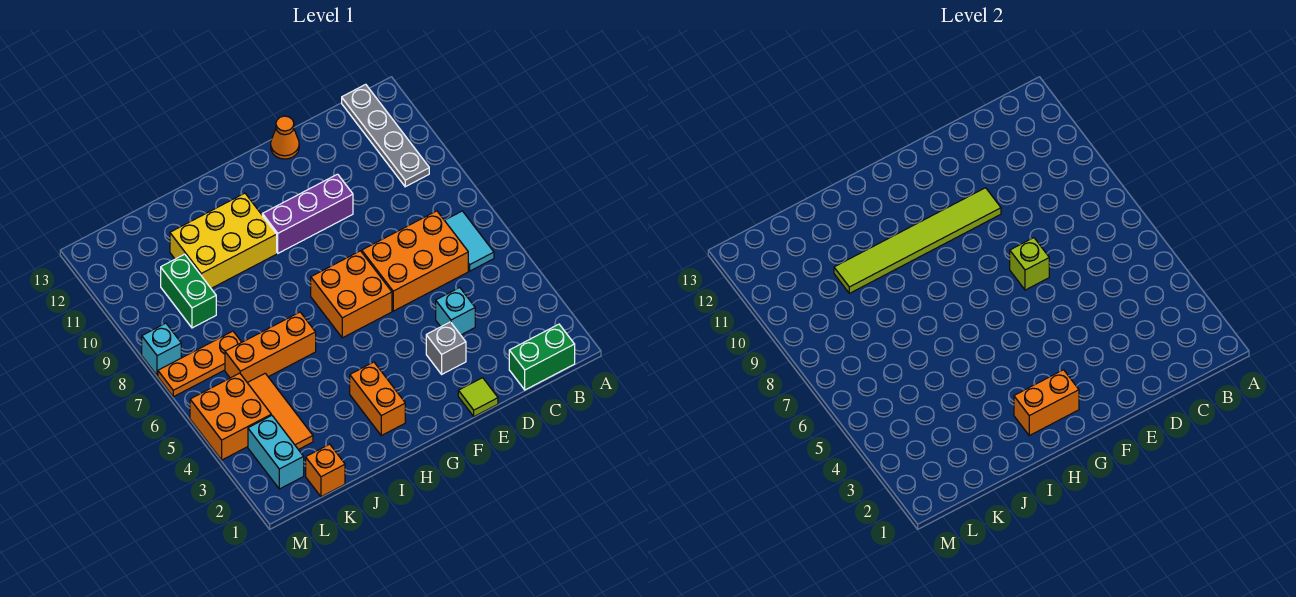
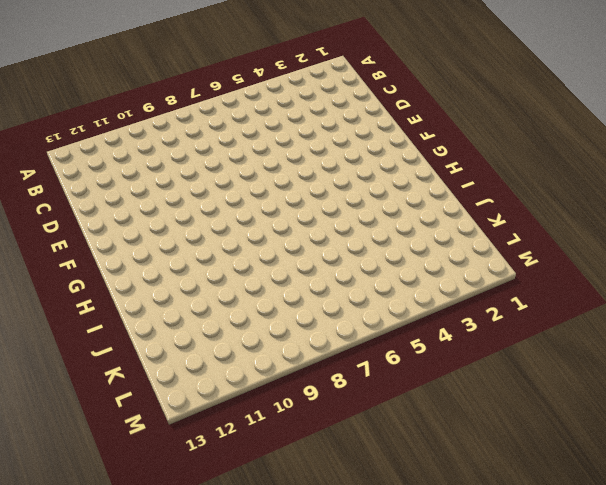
none -> green 1x2 brick [509,324,575,390]
none -> cyan 1x2 tile [444,211,494,271]
none -> grey 1x4 plate [342,84,429,187]

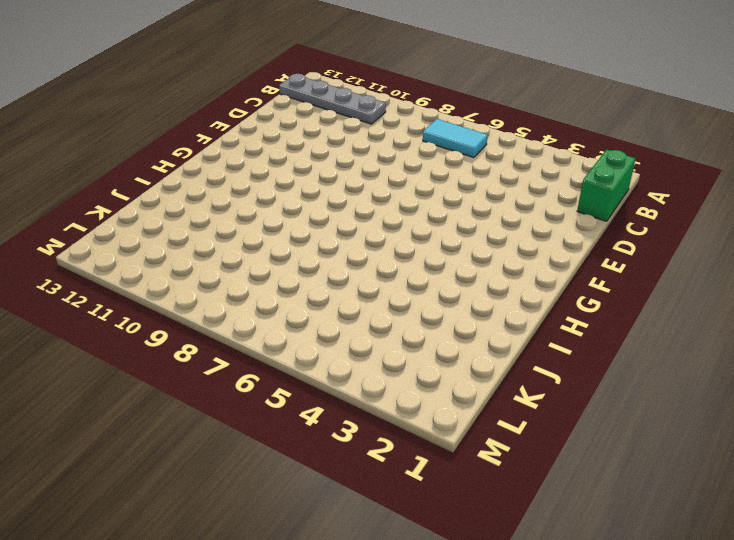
none -> orange 2x3 brick [362,211,468,311]
none -> cyan 1x1 brick [436,288,475,335]
none -> lime 1x1 tile [458,378,498,417]

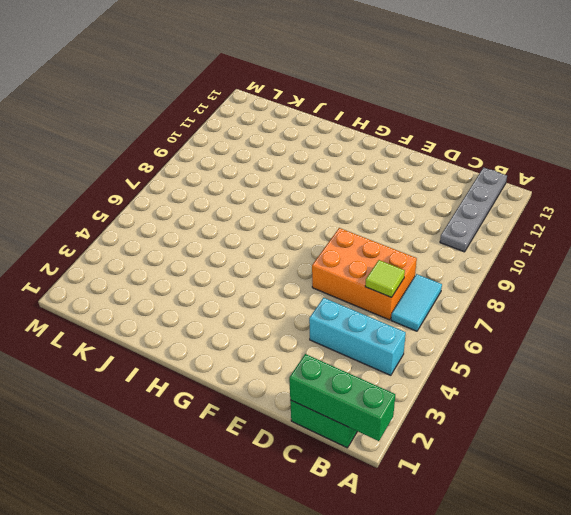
green 1x3 brick [289,354,395,441] -> none
cyan 1x3 brick [309,298,406,375] -> cyan 1x1 brick [436,288,475,335]
lime 1x1 tile [365,260,405,297] -> lime 1x1 tile moved to [458,378,498,417]
none -> grey 1x1 brick [426,322,466,374]
none -> purple 1x3 brick [262,174,353,253]
none -> orange 1x1 cone [271,116,299,159]

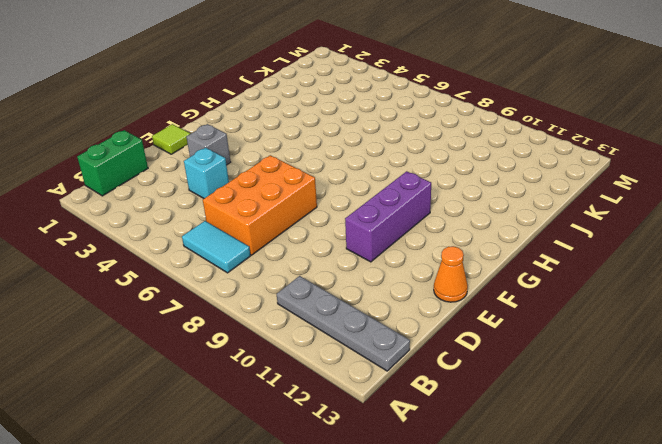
none -> orange 2x2 brick [311,251,392,338]
none -> orange 1x2 brick [350,362,405,436]
none -> yellow 2x3 brick [170,193,277,288]

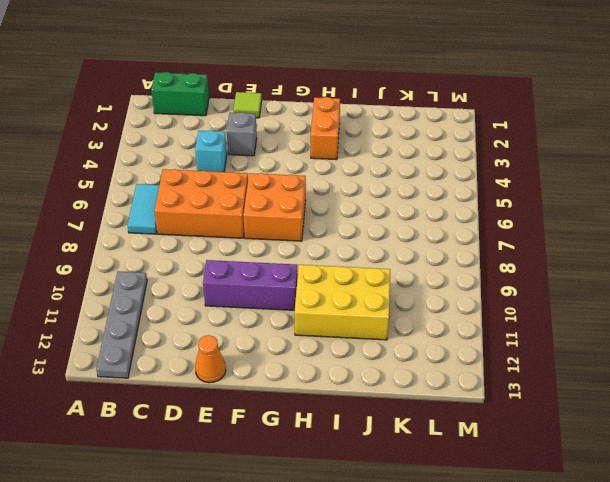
none -> orange 1x3 brick [225,312,316,383]
none -> orange 1x1 brick [306,444,345,497]
none -> orange 1x3 tile [248,373,313,450]

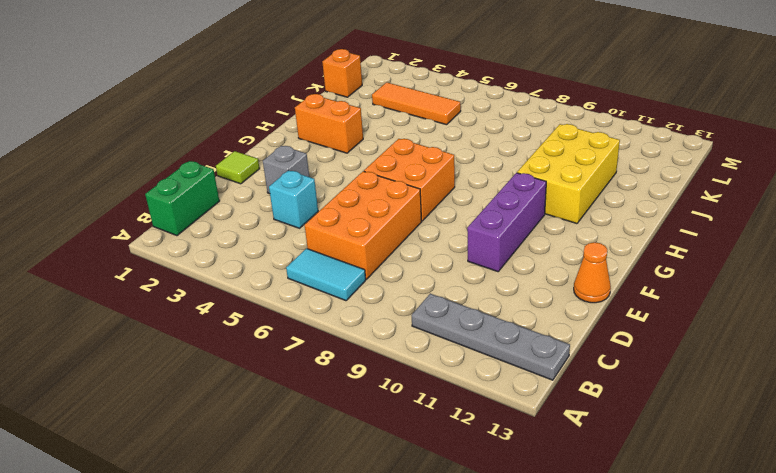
none -> orange 1x3 brick [225,312,316,383]
none -> orange 1x3 plate [158,331,242,397]
none -> green 1x2 brick [161,254,216,328]

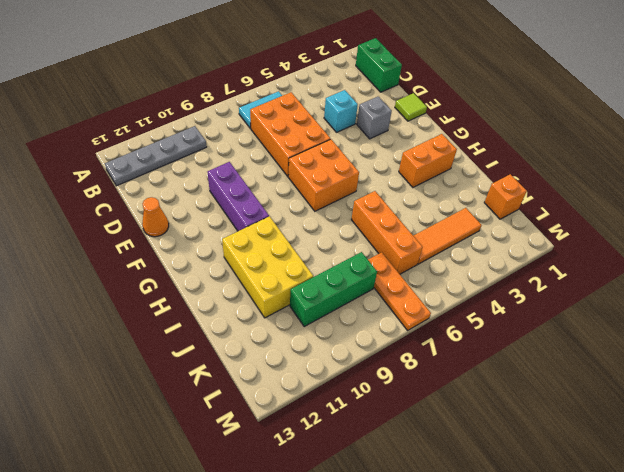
green 1x3 brick [290,252,377,326] -> green 1x2 brick [161,254,216,328]
none -> cyan 1x2 brick [248,415,304,489]
none -> orange 2x2 brick [190,373,271,460]
none -> cyan 1x1 brick [142,323,181,376]

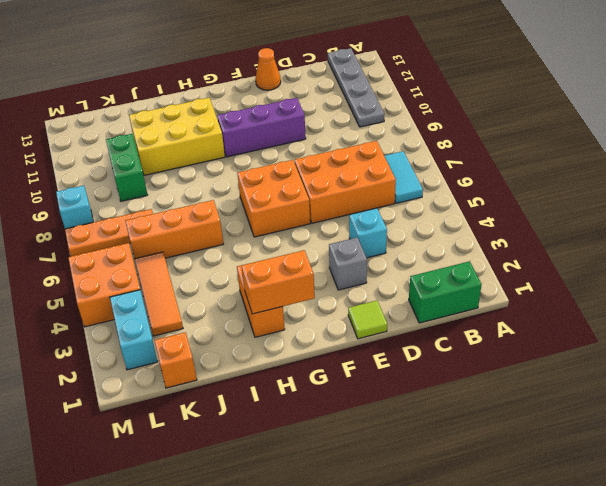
none -> lime 1x1 brick [1010,238,1049,290]
none -> lime 1x6 tile [834,188,1001,293]

